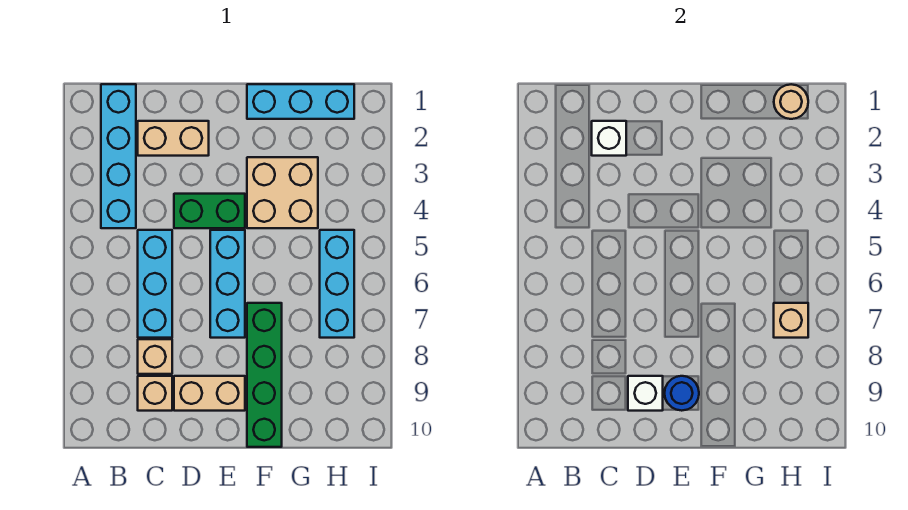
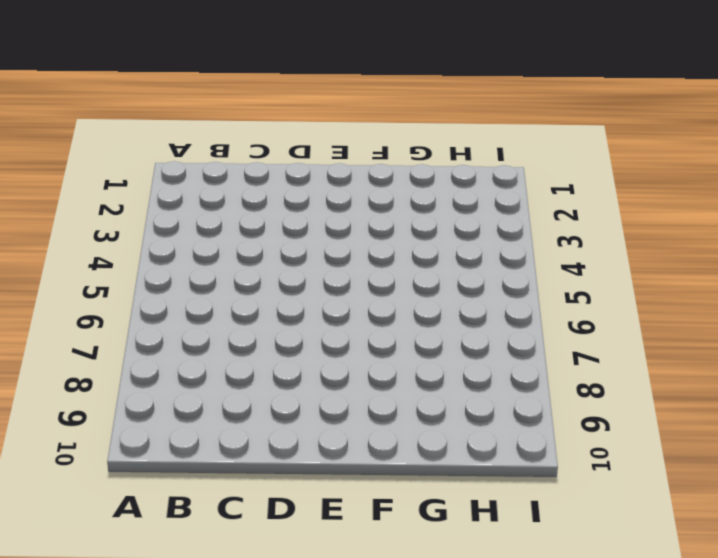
none -> cyan 1x4 brick [101,84,136,228]
none -> tan 1x2 brick [138,121,209,156]
none -> cyan 1x3 brick [138,230,172,338]

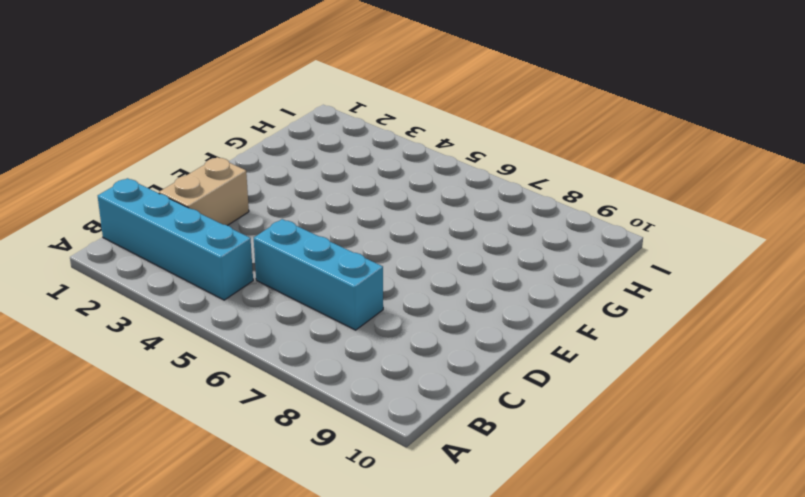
none -> tan 1x1 brick [138,339,172,374]
none -> tan 1x1 brick [138,376,172,411]
none -> green 1x2 brick [174,194,245,228]

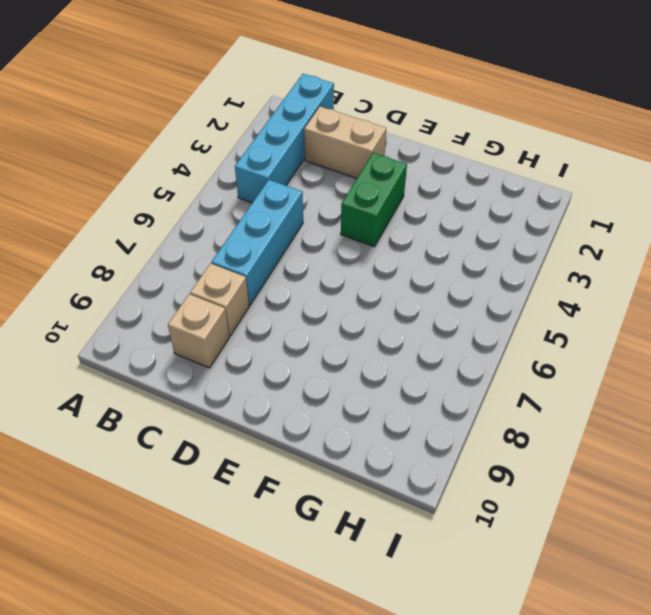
green 1x2 brick [341,153,407,247] -> green 1x2 brick turned to [174,194,245,228]
none -> tan 1x2 brick [174,376,245,411]
none -> cyan 1x3 brick [210,230,245,338]
none -> cyan 1x3 brick [247,84,354,119]

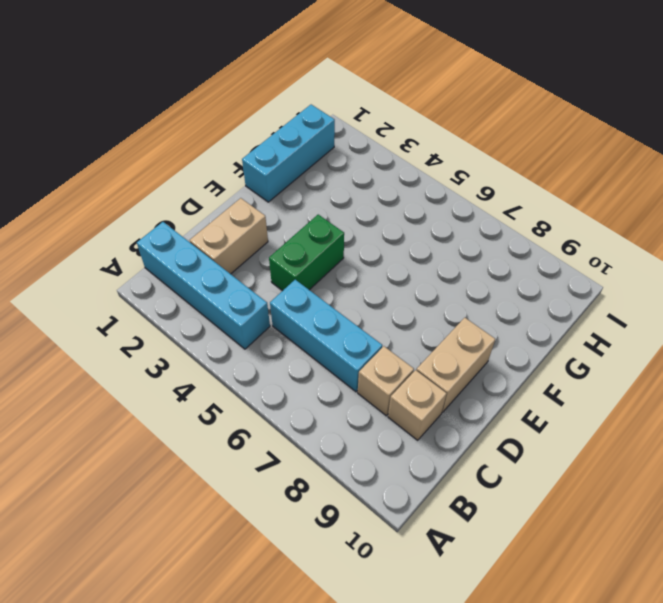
none -> cyan 1x3 brick [210,230,245,338]
none -> tan 2x2 brick [247,157,318,228]
none -> green 1x4 brick [247,303,282,447]

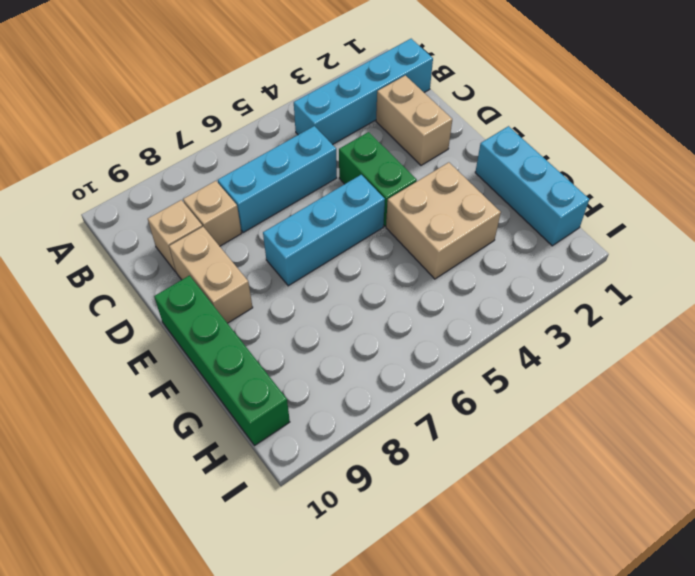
green 1x4 brick [154,276,290,445] -> green 1x4 brick turned to [247,303,282,447]
none -> cyan 1x3 brick [320,230,354,338]
none -> white 1x1 brick [592,121,626,156]
none -> white 1x1 brick [628,376,663,411]

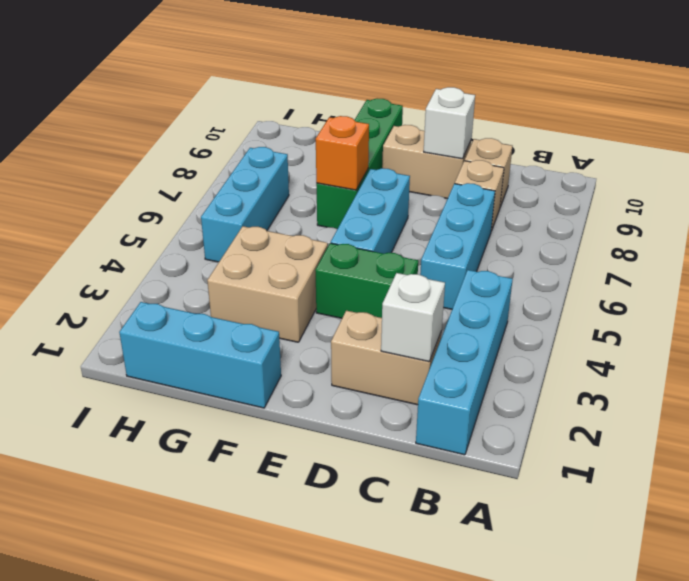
orange 1x1 brick [316,116,369,190] -> none
none -> blue 1x1 round brick [665,376,699,411]
none -> tan 1x1 round brick [774,84,808,119]
none -> tan 1x1 brick [774,303,808,338]

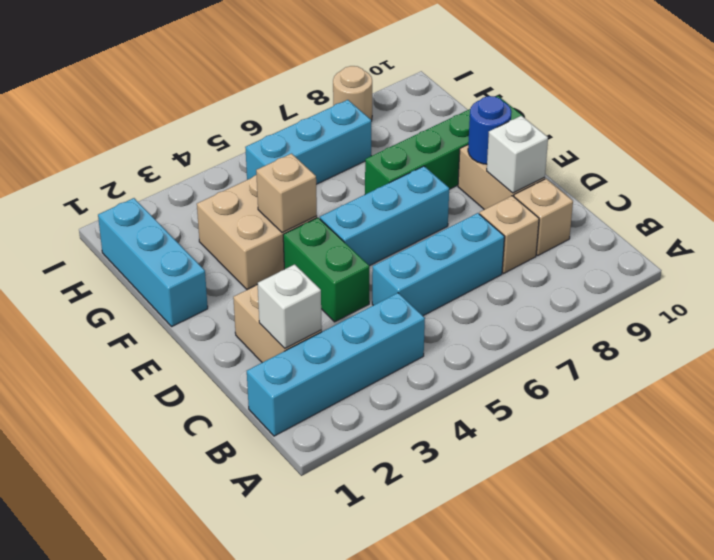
tan 1x1 brick [256,154,317,233] -> tan 1x1 brick moved to [774,303,808,338]
tan 1x1 round brick [333,66,372,121] -> tan 1x1 round brick moved to [774,84,808,119]

